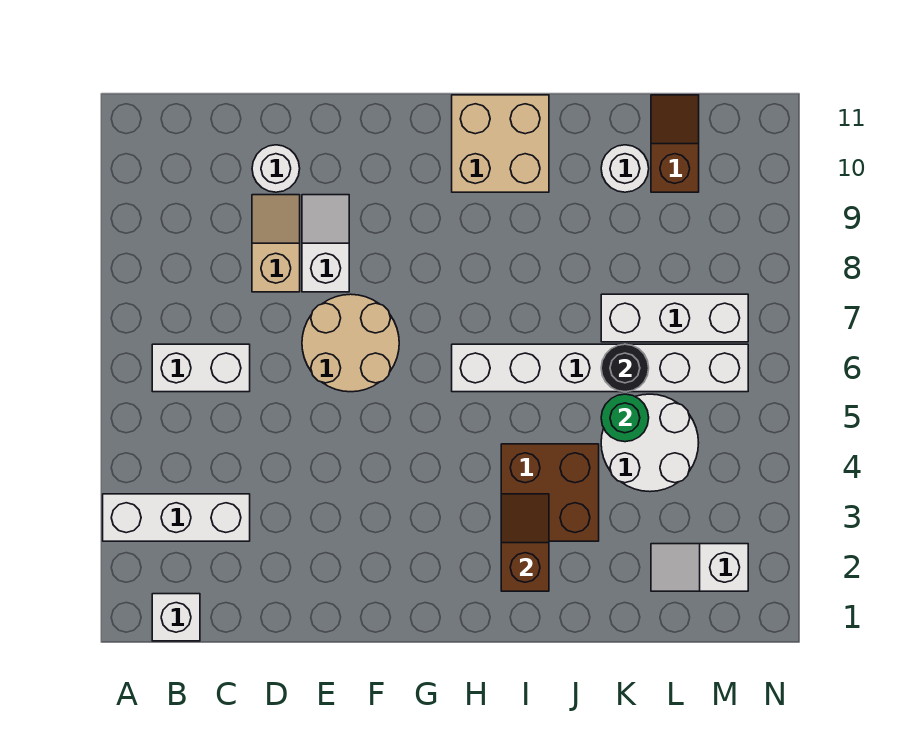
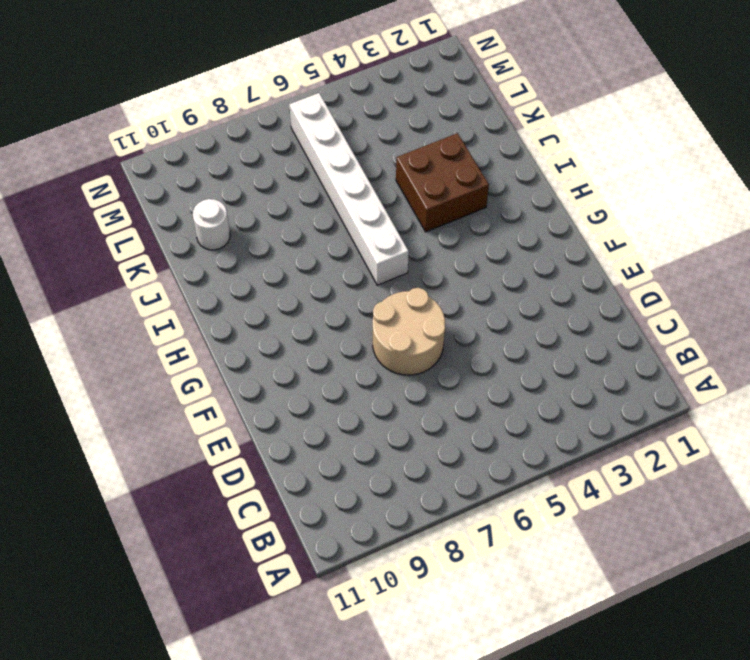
none -> white 1x3 brick [103,494,250,541]
none -> white 1x1 brick [152,594,200,641]
none -> white 1x2 brick [152,344,250,392]

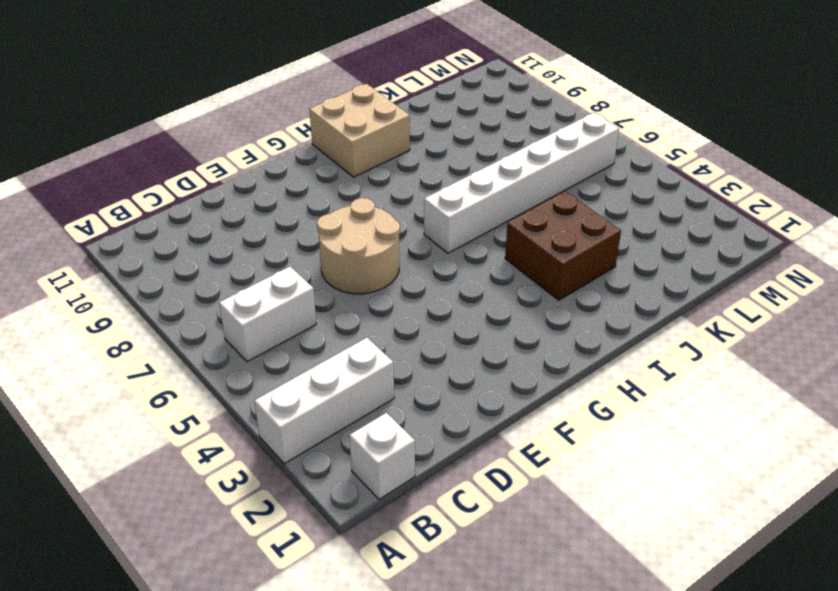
none -> tan 1x2 slope [252,195,300,292]
none -> white 1x1 round brick [252,145,300,192]
none -> white 1x2 slope [302,195,349,292]

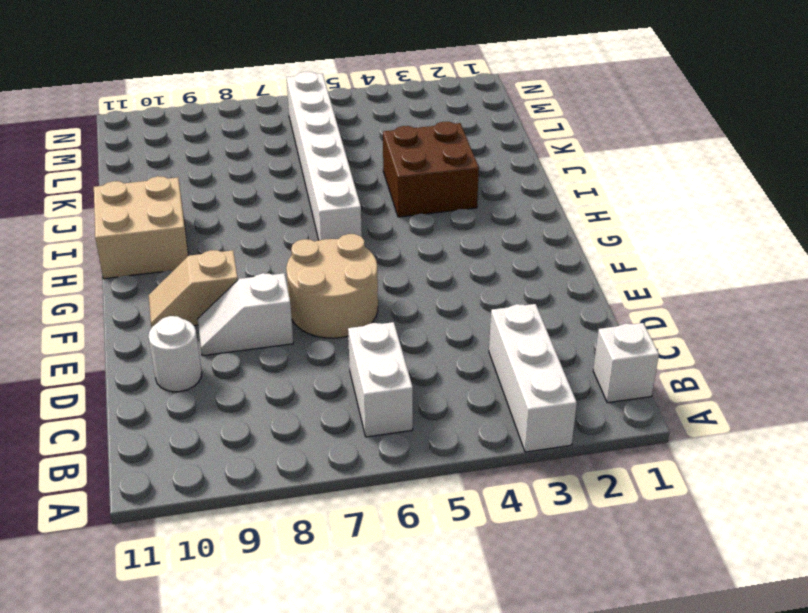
tan 1x2 slope [149,250,238,328] -> tan 1x2 slope moved to [252,195,300,292]
none -> white 2x2 round brick [601,394,699,492]
none -> white 1x3 brick [601,294,748,342]
none -> white 1x1 round brick [601,145,649,192]

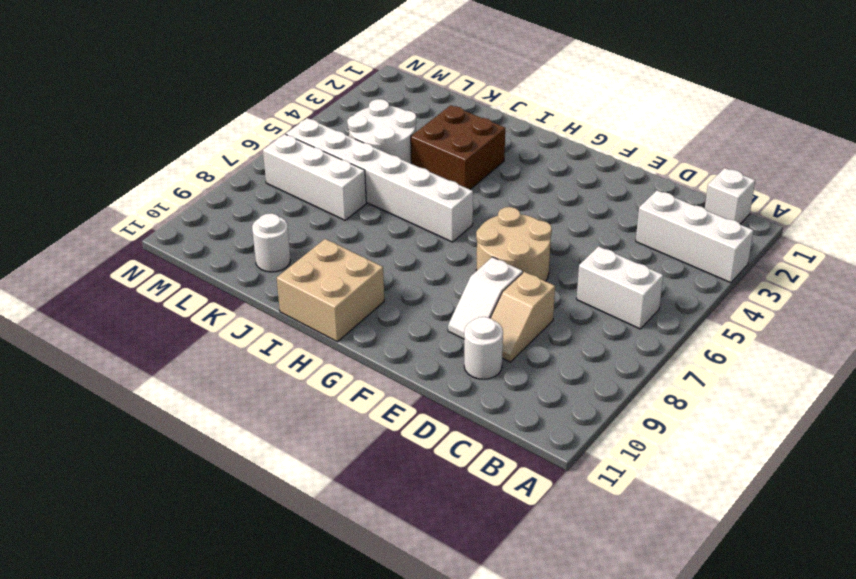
none -> white 1x2 slope [651,544,748,591]
none -> brown 1x2 slope [651,95,699,192]
none -> brown 1x2 slope [501,494,549,591]

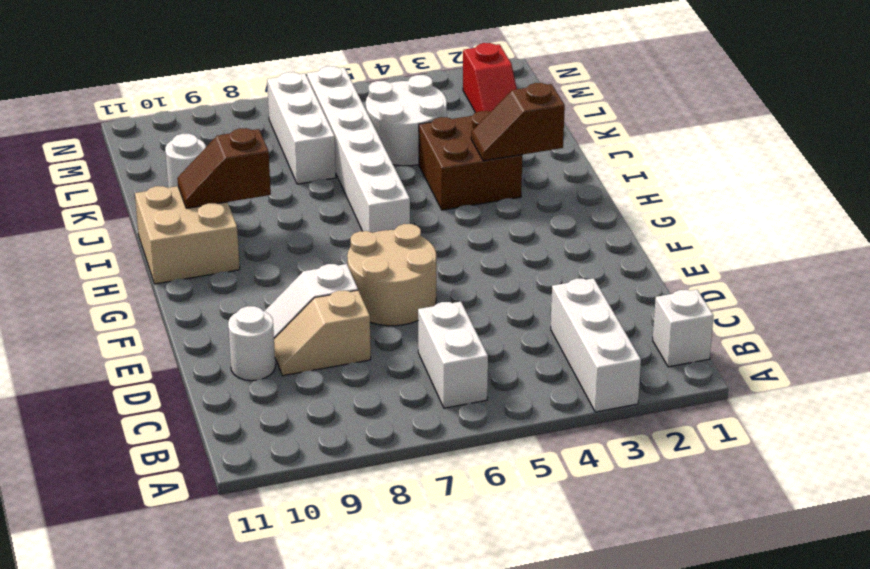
brown 1x2 slope [177,128,271,208] -> brown 1x2 slope moved to [651,95,699,192]
red 1x2 slope [463,43,517,113] -> white 1x2 slope [651,544,748,591]
none -> green 1x1 round brick [601,394,649,442]
none -> black 1x1 round brick [601,344,649,392]

